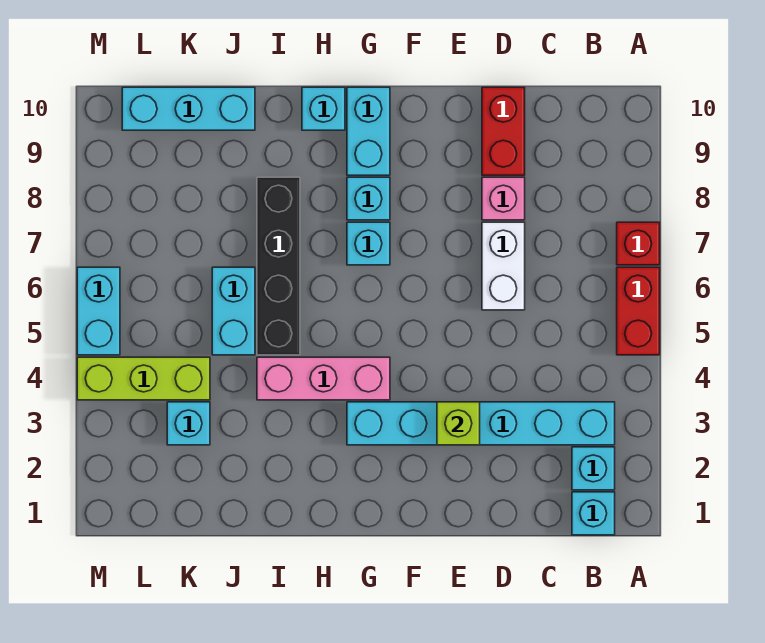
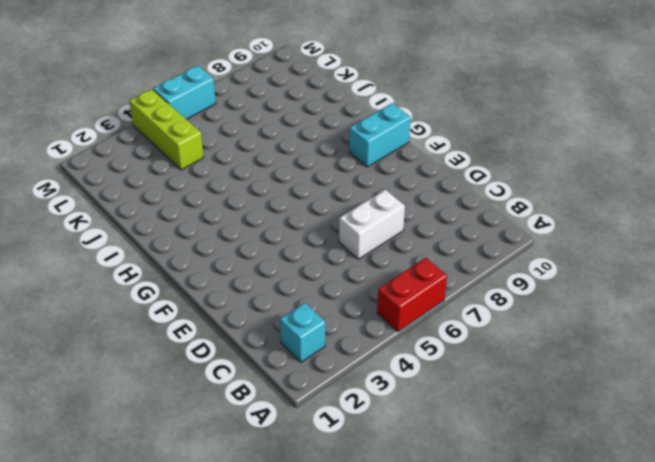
none -> red 1x1 brick [617,222,660,265]
none -> cyan 1x1 brick [572,492,615,535]
none -> cyan 1x6 brick [347,402,615,445]

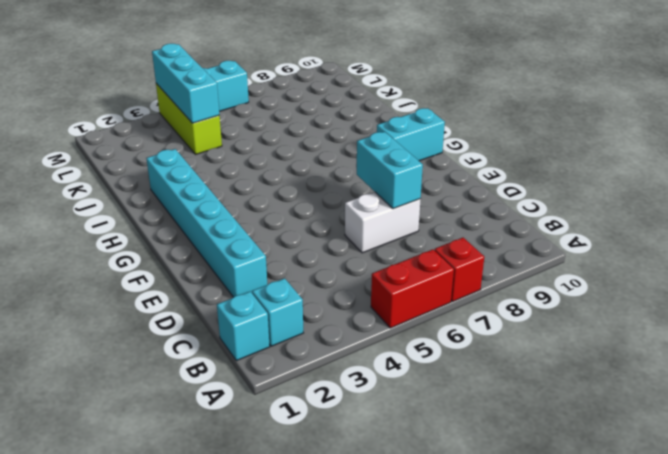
cyan 1x6 brick [146,149,267,297] -> cyan 1x6 brick moved to [347,402,615,445]
cyan 1x2 brick [357,132,423,209] -> cyan 1x2 brick turned to [212,267,255,355]
cyan 1x3 brick [152,44,220,123] -> cyan 1x3 brick moved to [122,87,255,130]
none -> pink 1x1 brick [482,177,525,220]
none -> red 1x2 brick [482,87,525,175]
none -> pink 1x3 brick [257,357,390,400]

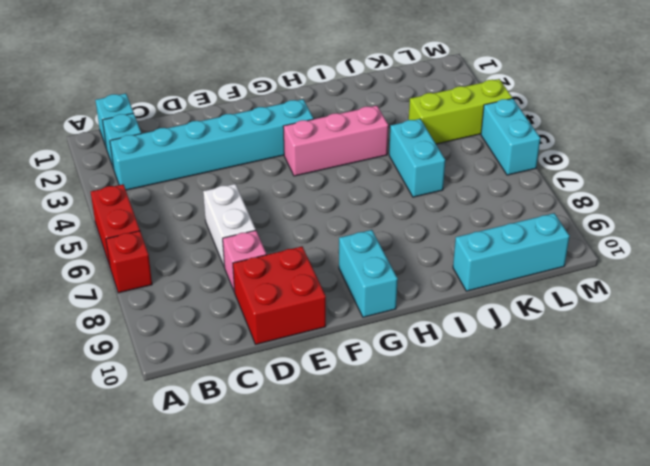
red 2x2 brick [233,247,326,344] -> red 1x2 brick [482,87,525,175]
none -> cyan 1x1 brick [347,222,390,265]
none -> cyan 1x1 brick [347,177,390,220]
none -> cyan 1x1 brick [302,87,345,130]

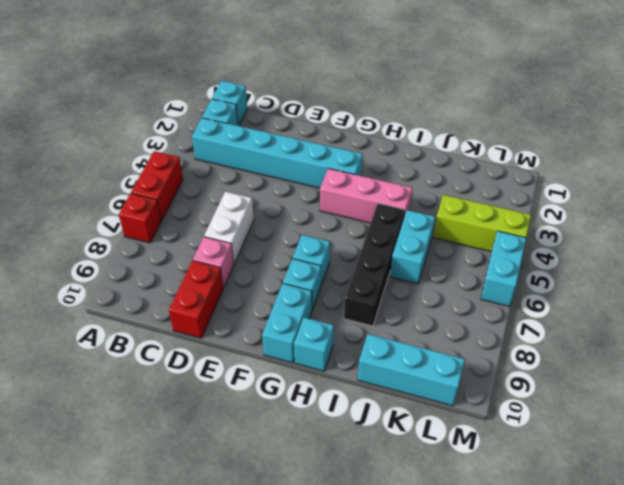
none -> cyan 1x1 brick [167,402,210,445]
none -> lime 1x1 brick [437,402,480,445]

